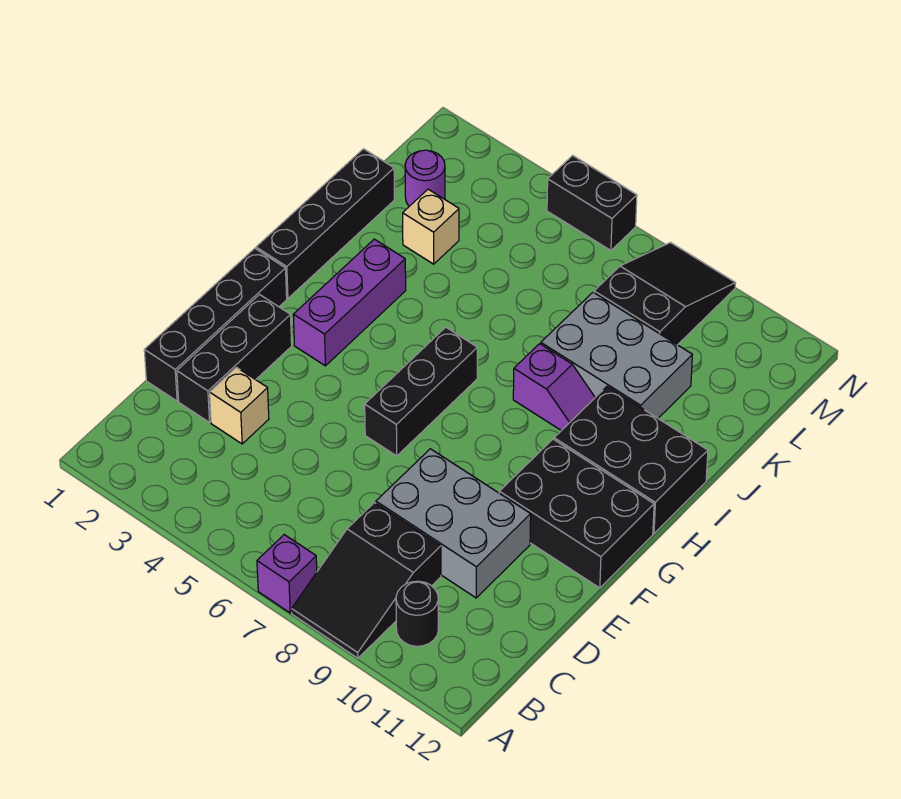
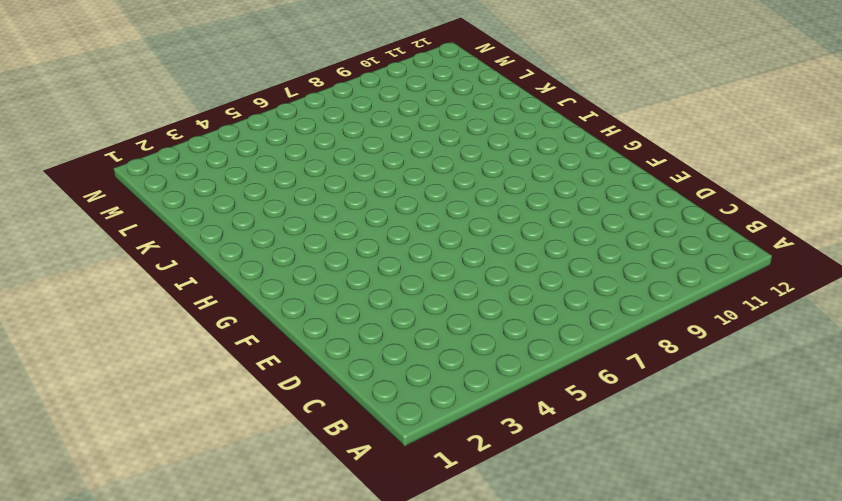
none -> purple 1x1 brick [257,535,317,613]
none -> black 2x3 slope [292,503,441,658]
none -> black 1x1 round brick [396,581,438,646]

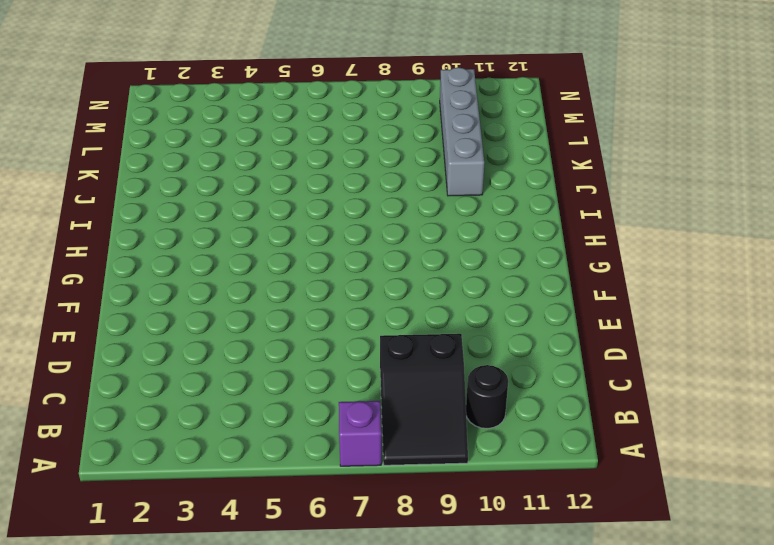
grey 1x4 brick [440,67,484,196] -> grey 2x3 brick [541,292,692,418]
none -> black 1x4 brick [144,248,287,401]
none -> black 1x3 brick [177,295,292,422]
none -> tan 1x1 brick [210,367,269,444]

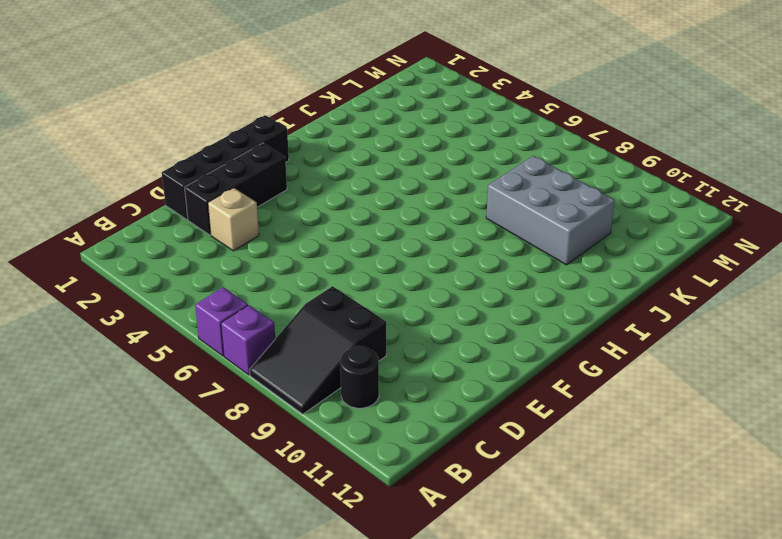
purple 1x1 brick [195,287,248,356] -> none
none -> grey 2x3 brick [376,449,531,598]
none -> black 1x3 brick [365,327,477,456]
none -> black 2x3 brick [499,439,654,588]

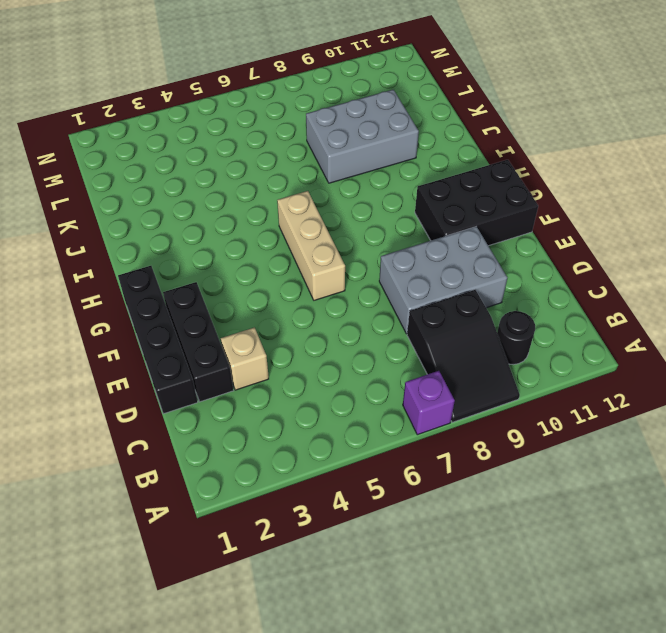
tan 1x3 brick [277,191,345,300] -> black 1x3 brick [365,327,477,456]
none -> purple 1x3 brick [293,239,406,366]
none -> black 1x4 brick [256,149,394,298]
none -> black 2x3 brick [554,387,708,534]

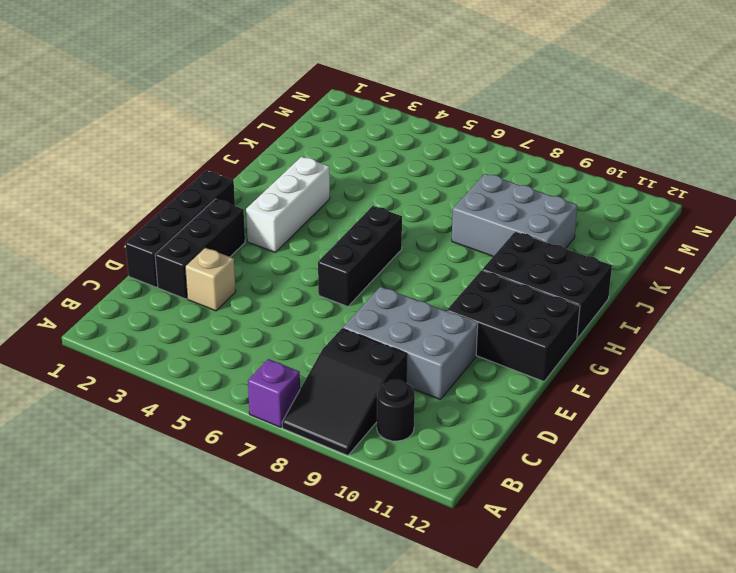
white 1x3 brick [246,157,330,252] -> purple 1x3 brick [293,239,406,366]
none -> black 1x4 brick [256,149,394,298]
none -> purple 1x2 slope [513,344,595,431]
none -> tan 1x1 brick [403,189,459,264]

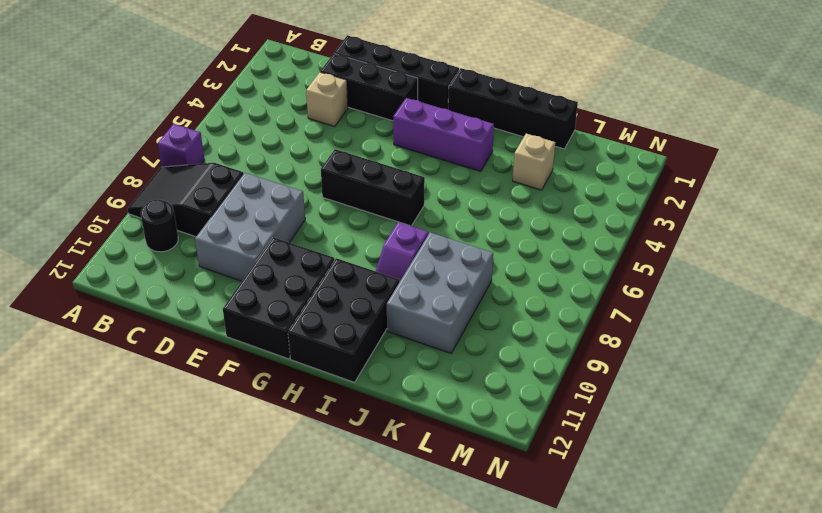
none -> purple 1x1 round brick [405,150,445,206]
none -> black 2x3 slope [594,243,735,345]
none -> black 1x2 brick [547,156,637,250]

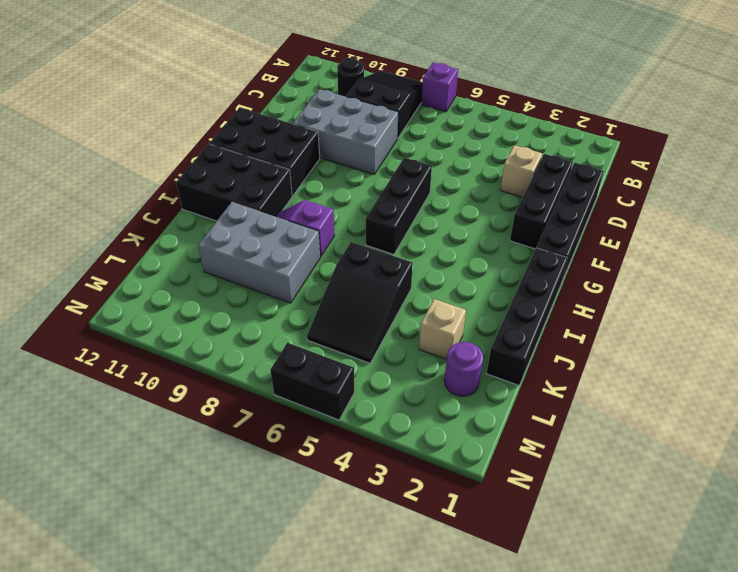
black 2x3 slope [307,242,413,363] -> black 2x3 slope moved to [594,243,735,345]
none -> purple 1x3 brick [293,239,406,366]

